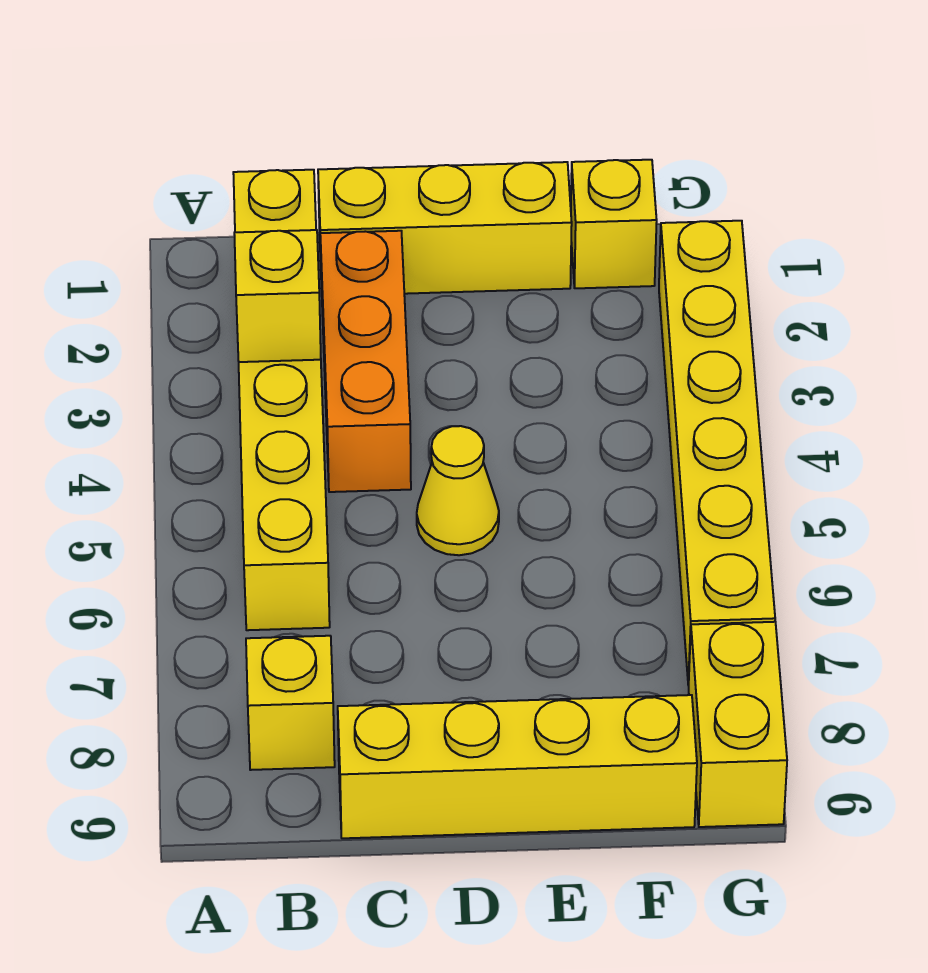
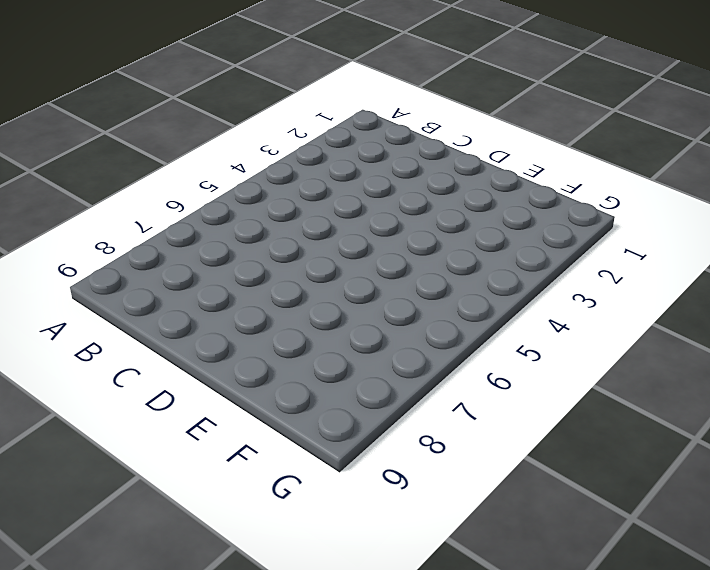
none -> yellow 1x6 brick [233,170,330,630]
none -> yellow 1x1 brick [246,636,335,770]

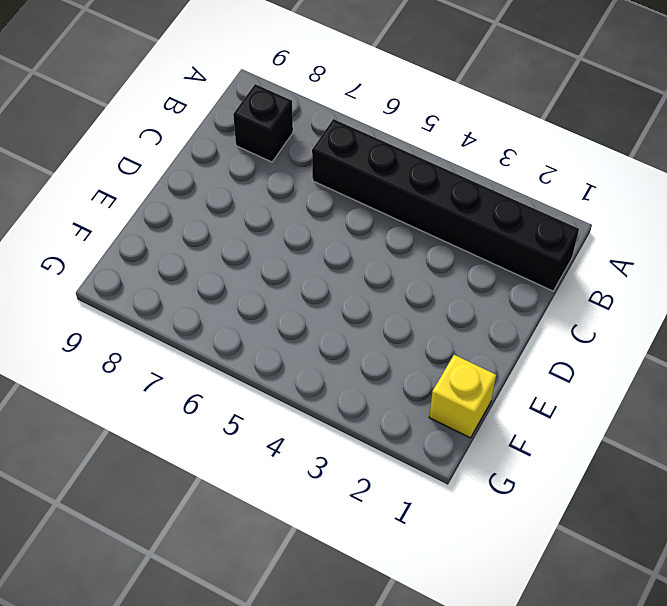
black 1x6 brick [312,119,579,291] -> yellow 1x6 brick [233,170,330,630]
black 1x1 brick [233,84,293,162] -> yellow 1x1 brick [246,636,335,770]
none -> yellow 1x3 brick [318,162,572,294]
none -> orange 1x3 brick [320,231,411,492]

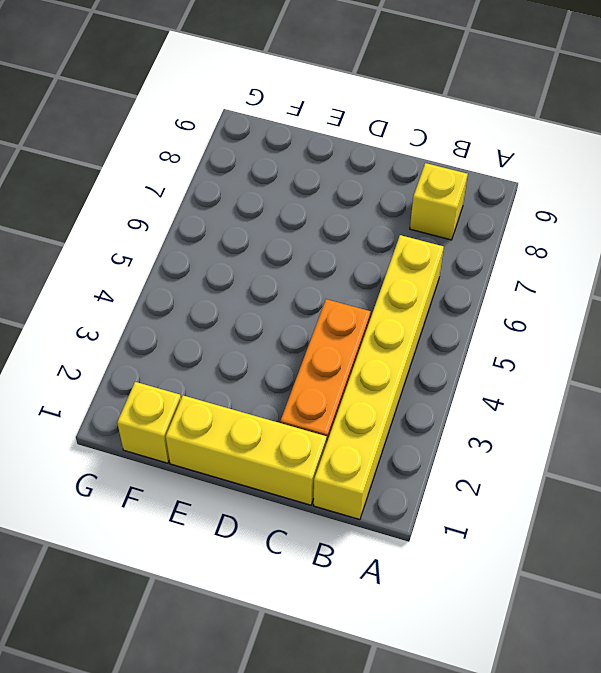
none -> yellow 1x4 brick [338,695,697,838]
none -> yellow 1x1 cone [417,426,499,555]

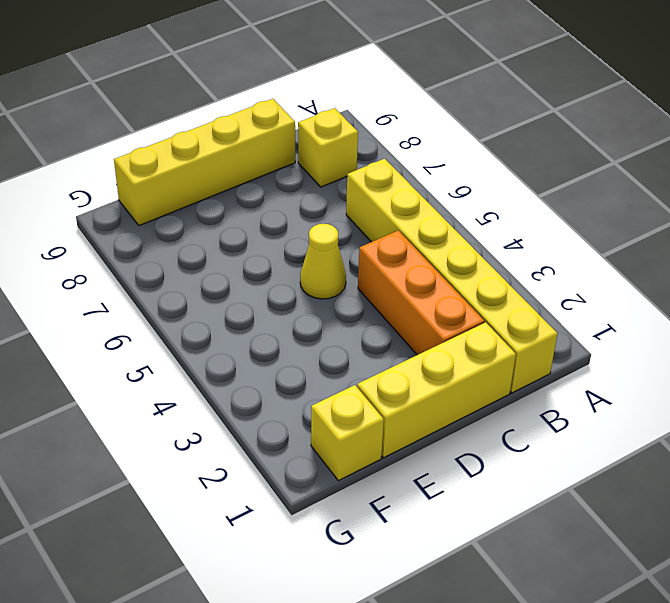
none -> yellow 1x6 brick [659,221,775,685]
none -> yellow 1x2 brick [689,622,787,827]

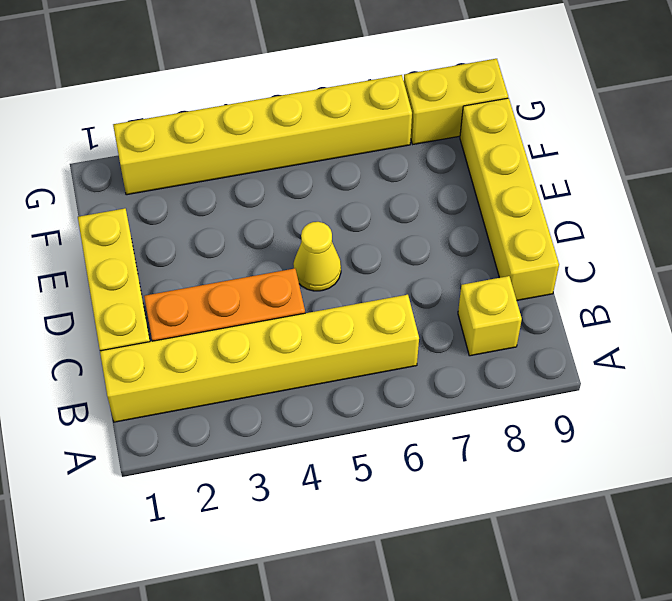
none -> yellow 1x1 brick [571,160,657,288]
none -> yellow 1x1 brick [234,230,321,362]

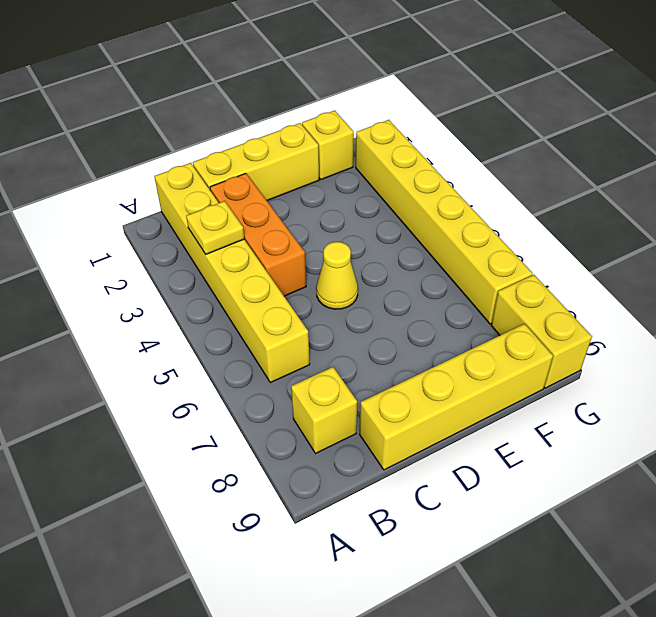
yellow 1x1 plate [186,201,244,254] -> yellow 1x1 brick [234,230,321,362]

